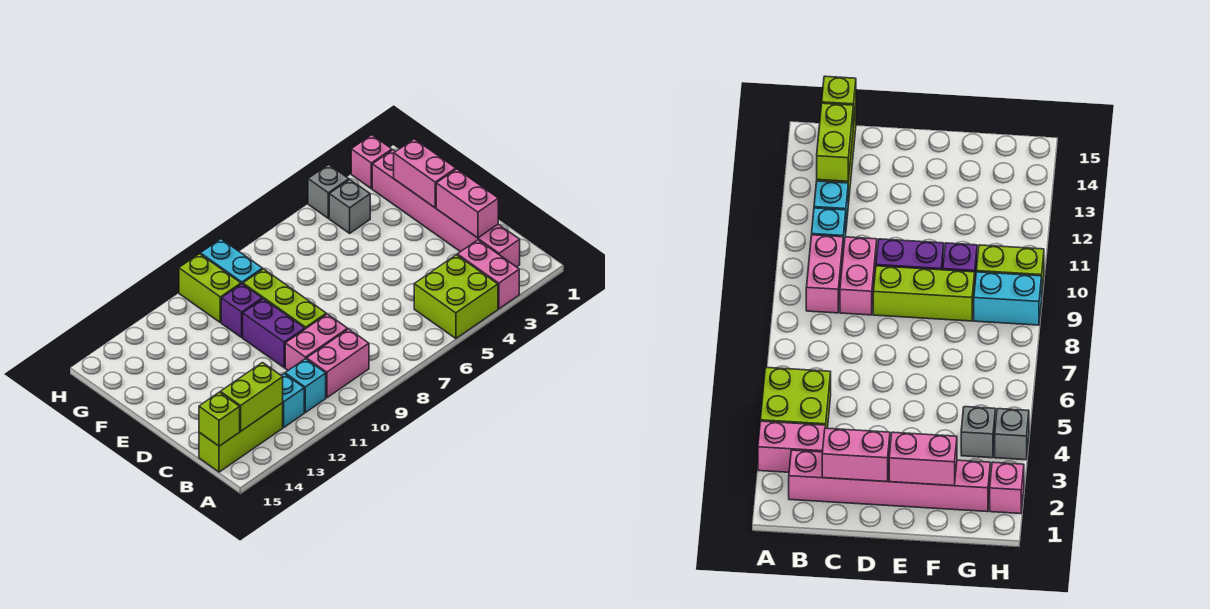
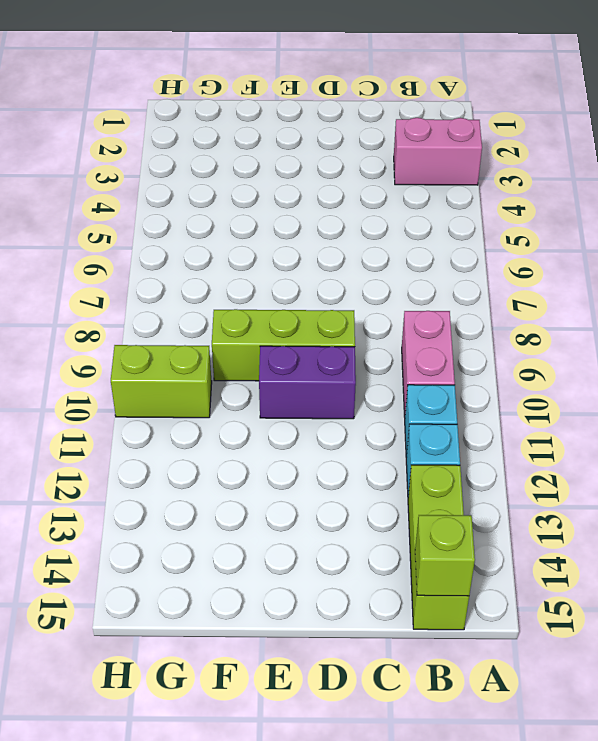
none -> lime 2x2 brick [414,255,498,339]
none -> pink 1x6 brick [372,150,520,267]
none -> pink 1x2 brick [285,314,348,370]

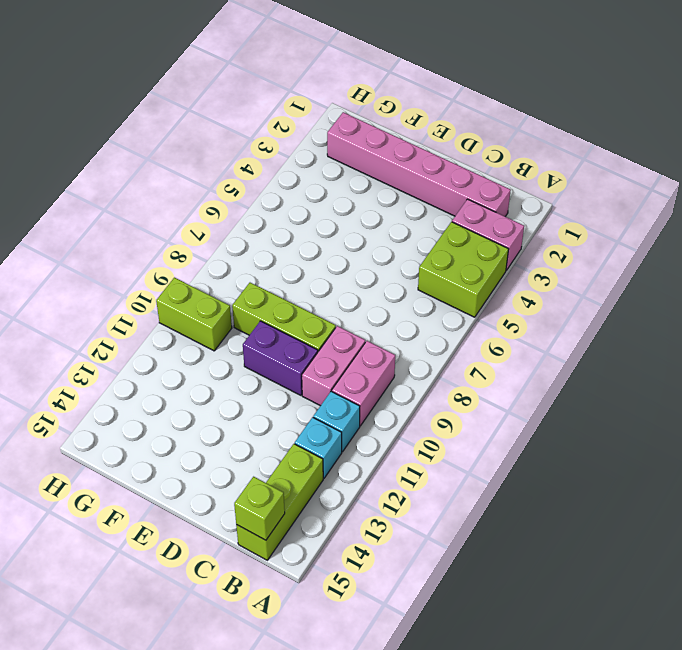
none -> purple 1x1 brick [221,284,262,337]
none -> grey 1x1 brick [329,180,370,233]
none -> cyan 1x2 brick [200,239,262,284]

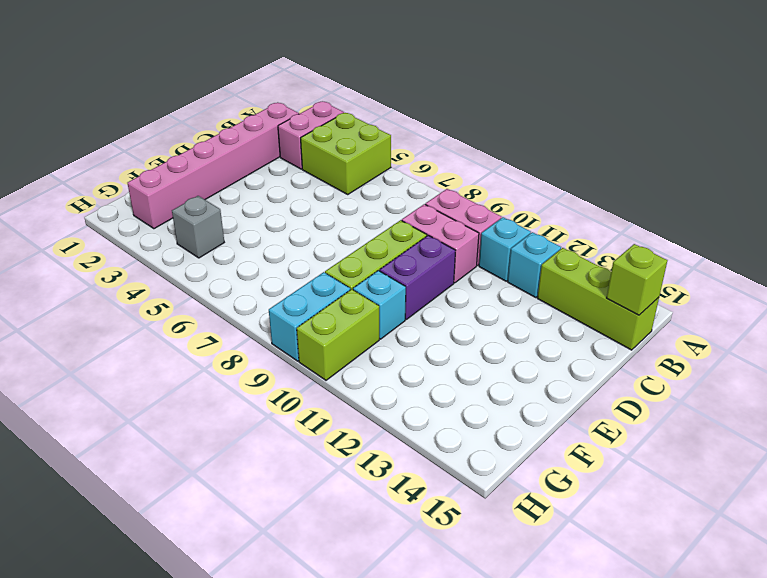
cyan 1x1 brick [353,271,406,339] -> purple 1x1 brick [221,284,262,337]
none -> pink 1x1 brick [351,135,392,189]
none -> grey 1x1 brick [308,165,349,218]
none -> lime 1x2 brick [220,363,283,431]

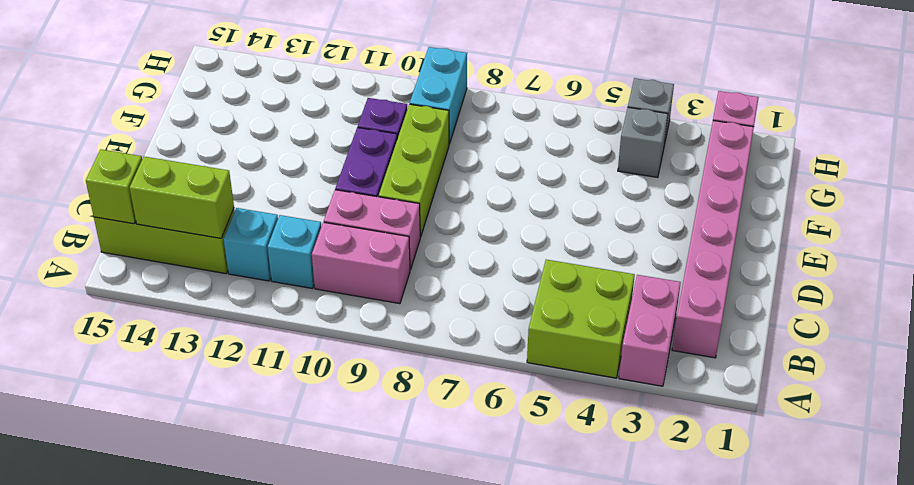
none -> lime 1x2 brick [179,254,241,323]
none -> pink 1x2 brick [436,169,498,238]
none -> pink 1x2 brick [394,139,456,208]

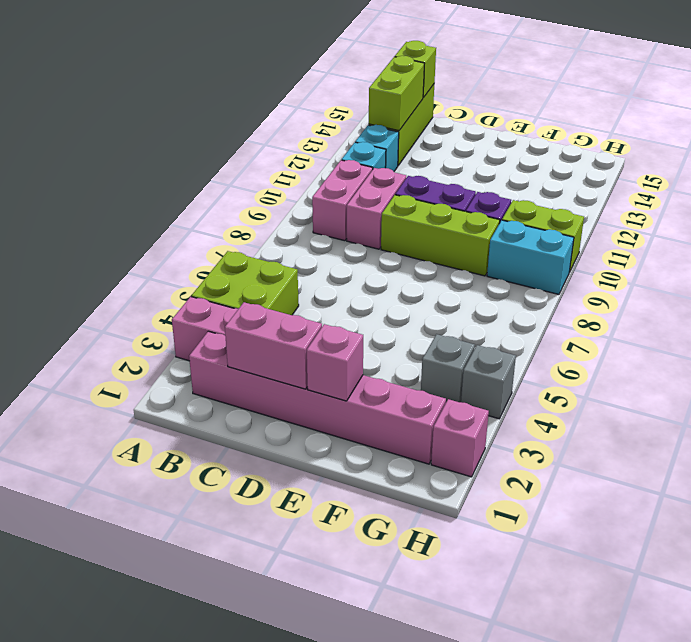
pink 1x1 brick [307,324,363,401] -> pink 1x2 brick [394,139,456,208]

